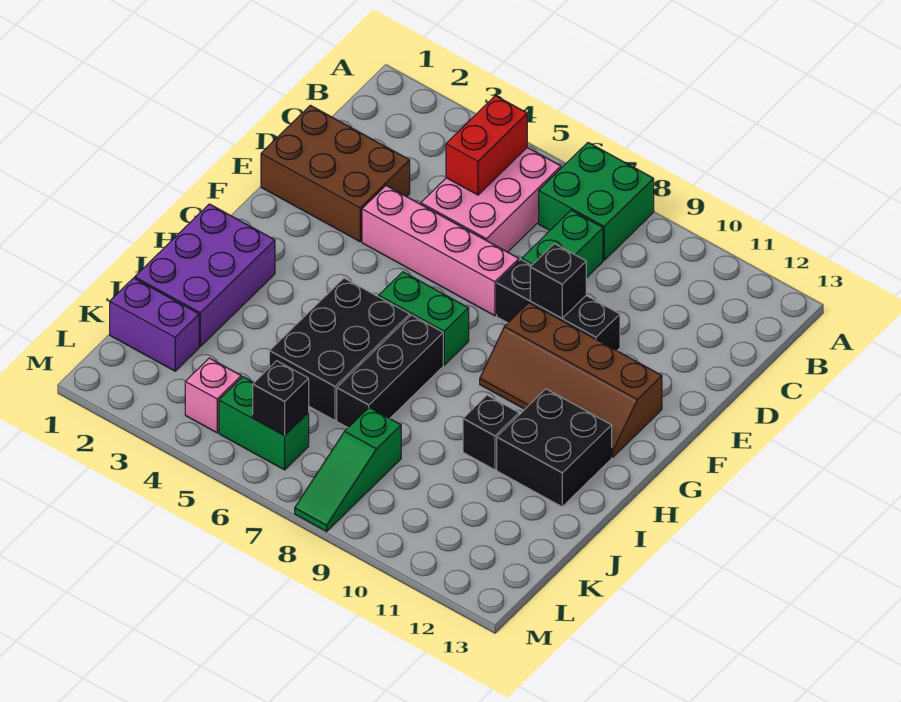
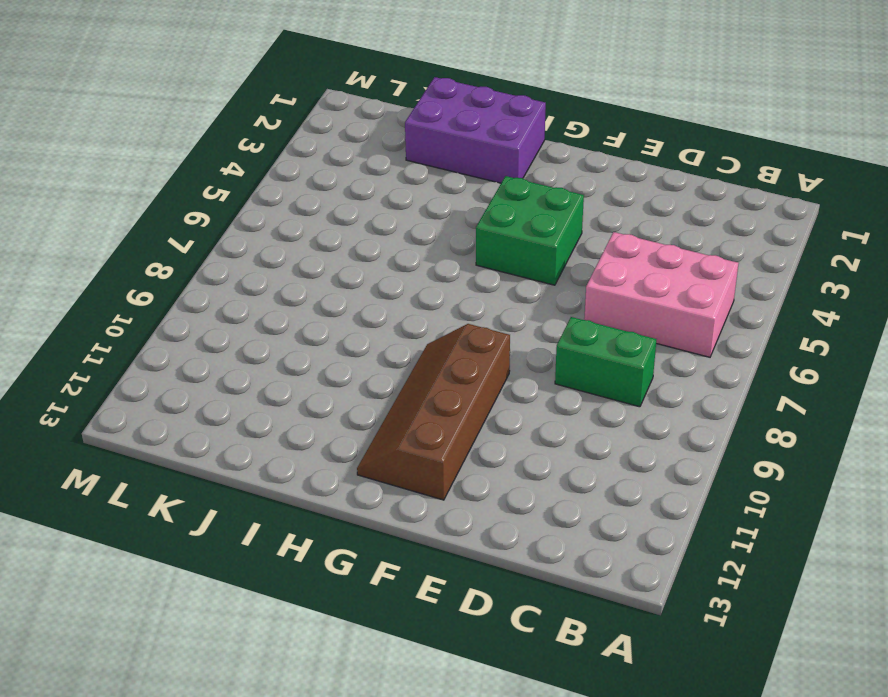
green 2x2 brick [476,176,584,285] -> green 2x2 brick moved to [539,143,654,260]
none -> brown 2x3 brick [261,105,410,242]
none -> pink 1x4 brick [362,186,519,316]
none -> black 1x3 brick [497,259,620,351]

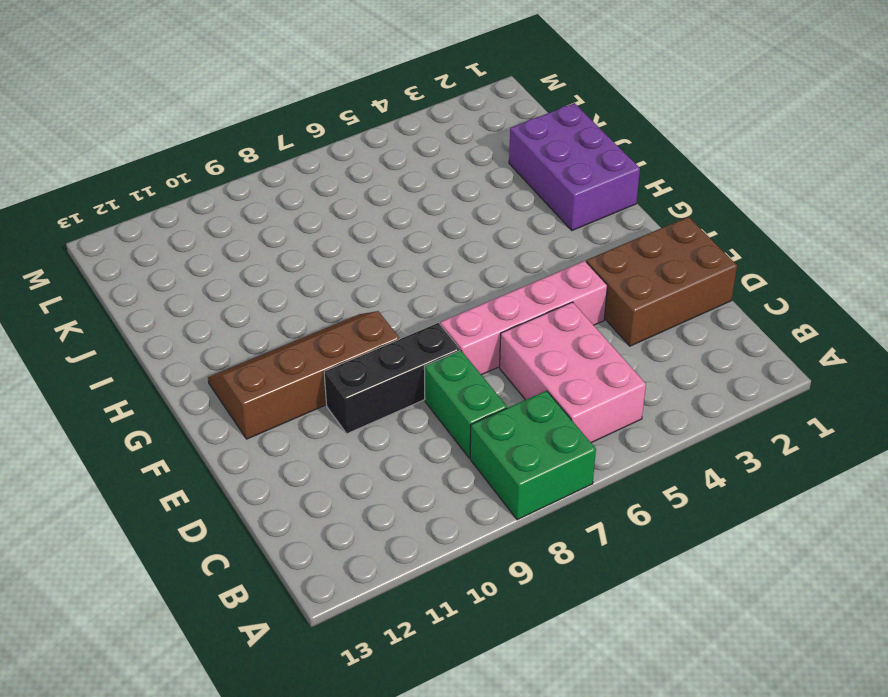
none -> green 1x2 brick [379,272,469,365]
none -> black 2x3 brick [269,278,410,420]
none -> black 1x3 brick [337,315,443,428]

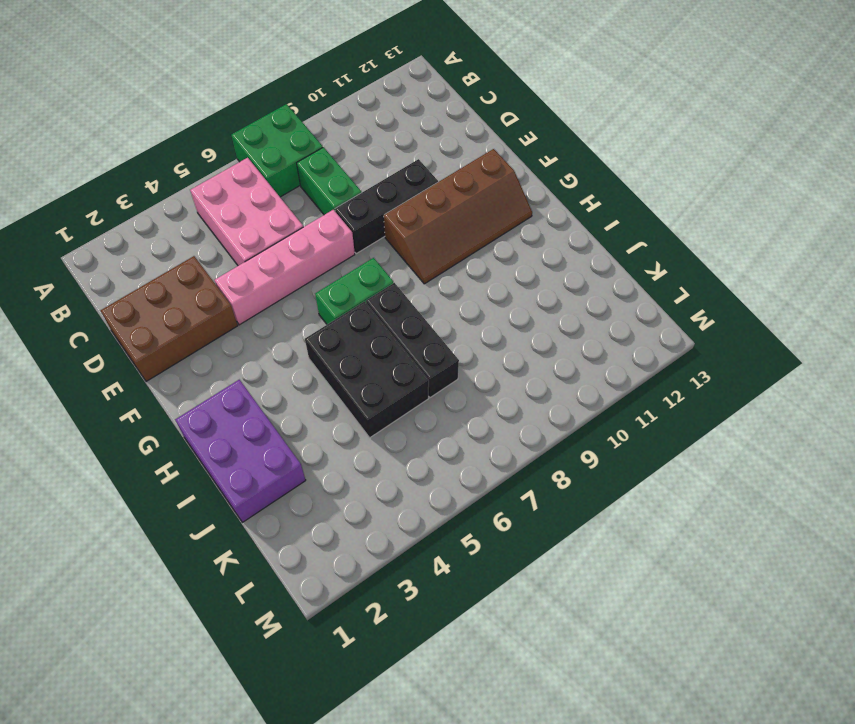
none -> black 2x2 brick [497,389,612,507]
none -> black 1x1 brick [463,395,519,470]
none -> purple 1x2 brick [110,278,199,371]

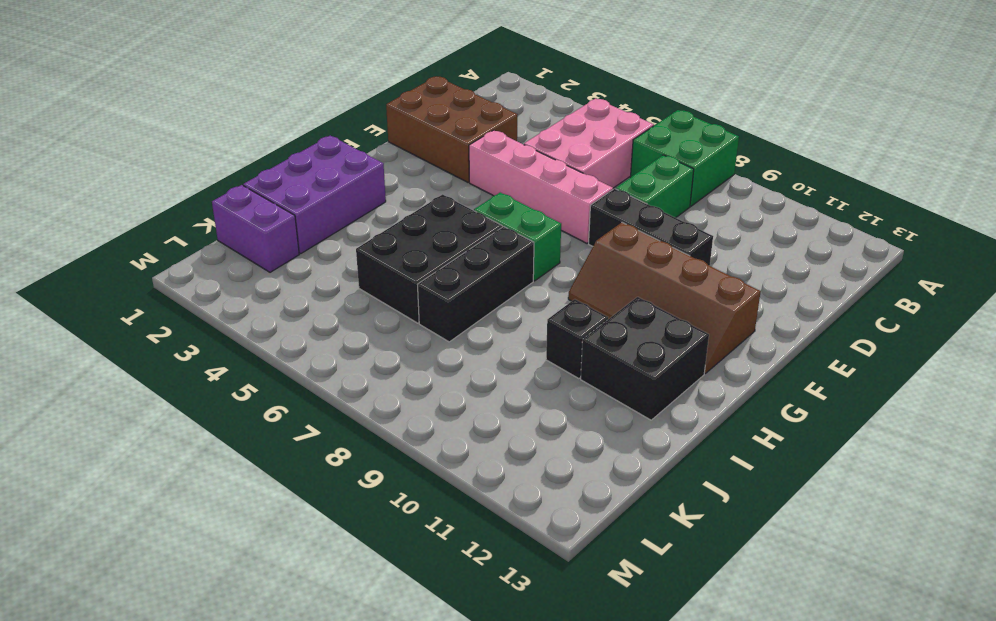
none -> green 1x3 slope [295,407,401,531]
none -> pink 1x1 brick [185,358,241,433]
none -> green 1x2 brick [219,377,309,470]

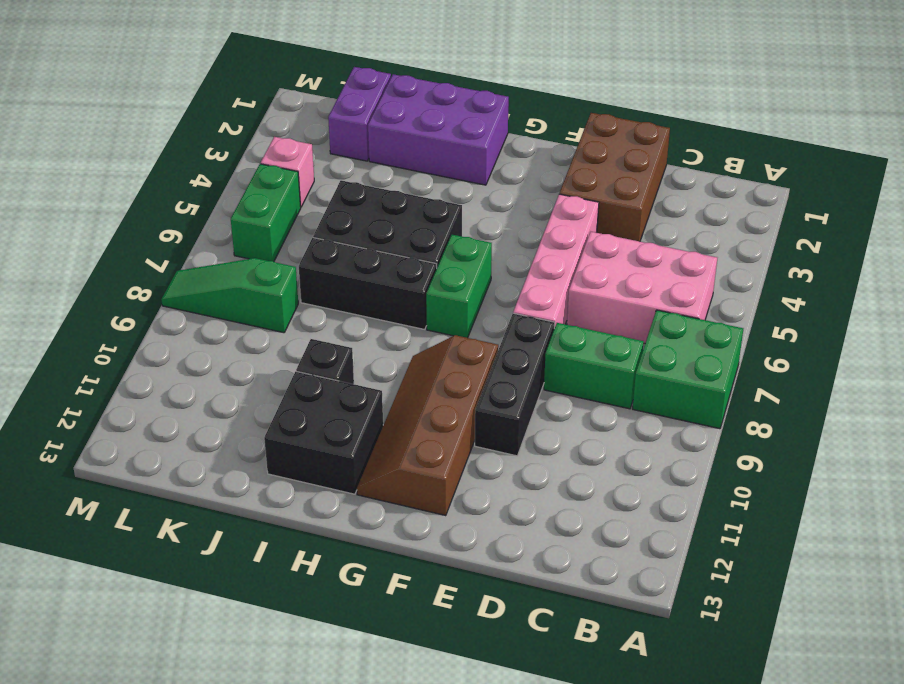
none -> red 1x2 brick [446,96,527,195]
none -> black 1x1 brick [530,244,586,318]
none -> black 1x1 brick [253,361,309,435]

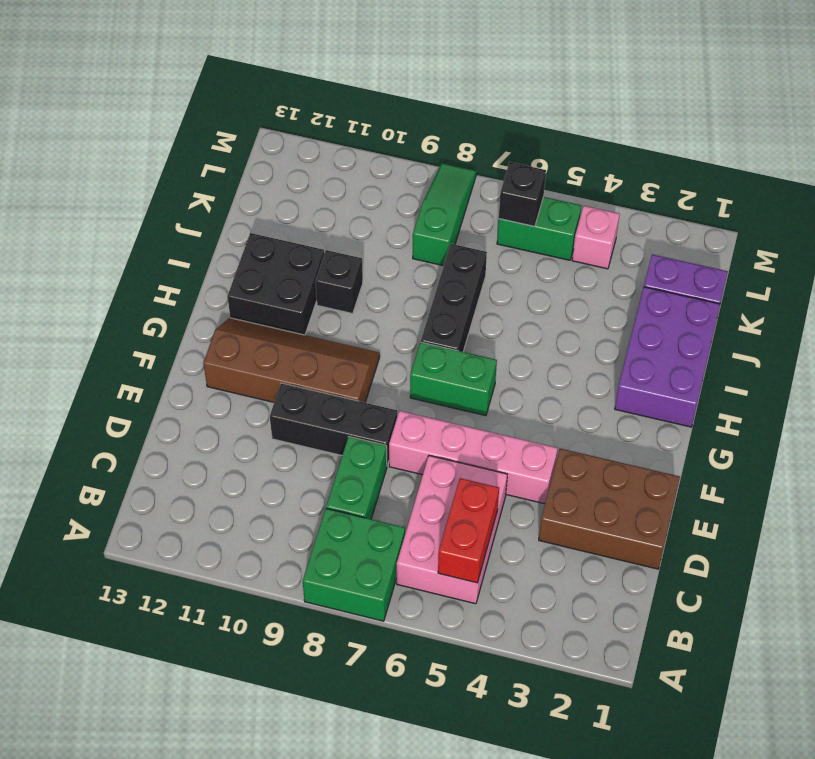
none -> black 2x3 brick [269,278,410,420]
none -> black 1x1 brick [530,244,586,318]

